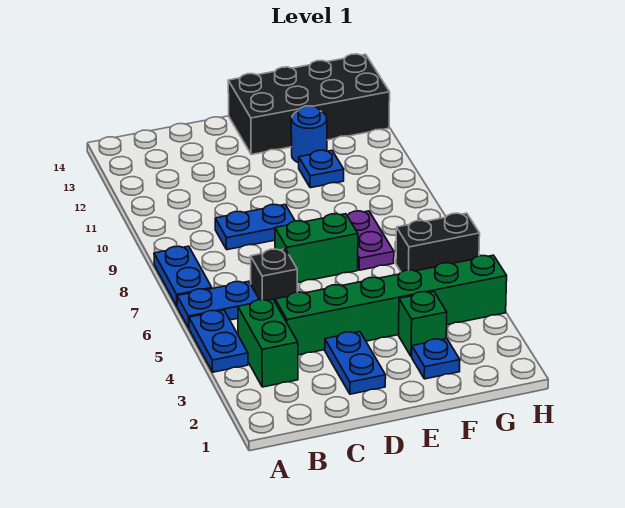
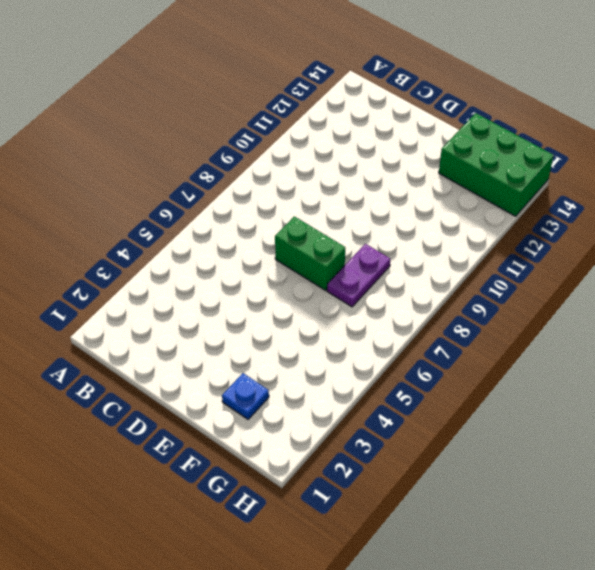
green 2x3 brick [439,113,554,216] -> black 2x4 brick [228,54,390,155]
none -> blue 1x2 plate [189,310,248,372]
none -> blue 1x2 plate [177,281,259,328]
none -> blue 1x2 plate [154,246,212,306]

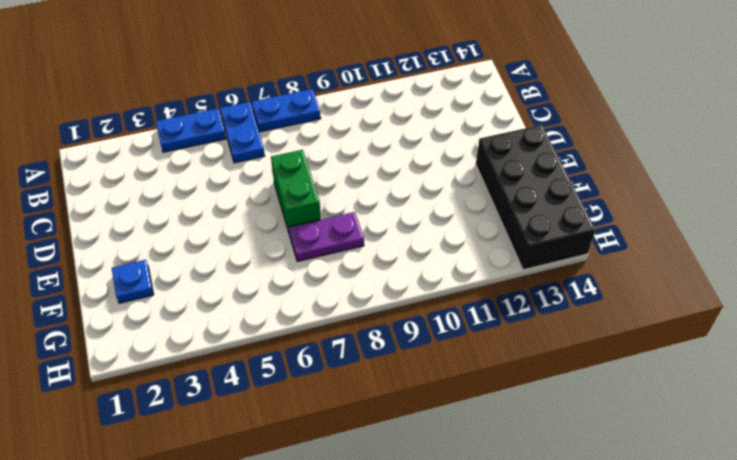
none -> green 1x2 brick [238,299,298,387]
none -> green 1x6 brick [275,255,507,355]
none -> black 1x1 brick [251,249,297,301]

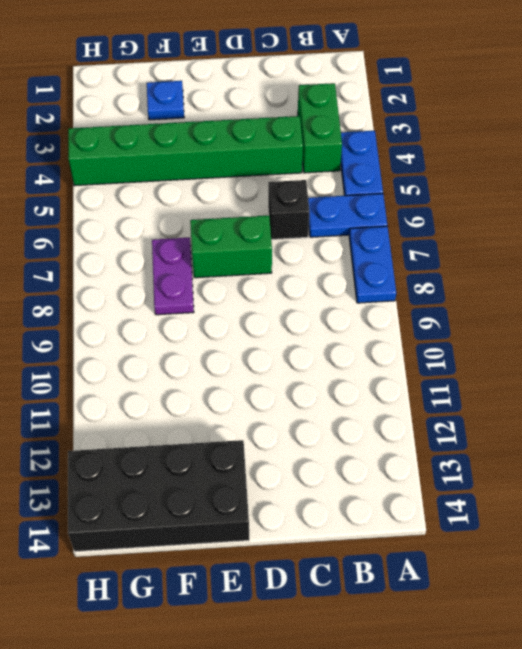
none -> blue 1x2 plate [215,205,295,250]
none -> blue 1x2 plate [325,332,386,394]
none -> green 1x1 brick [399,291,447,357]

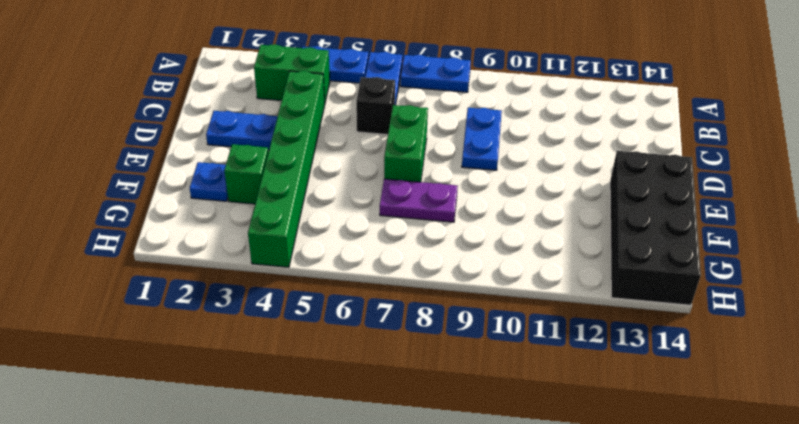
none -> blue 1x1 plate [299,150,344,188]
none -> blue 1x1 round brick [291,106,327,163]
none -> black 1x2 brick [396,213,480,272]

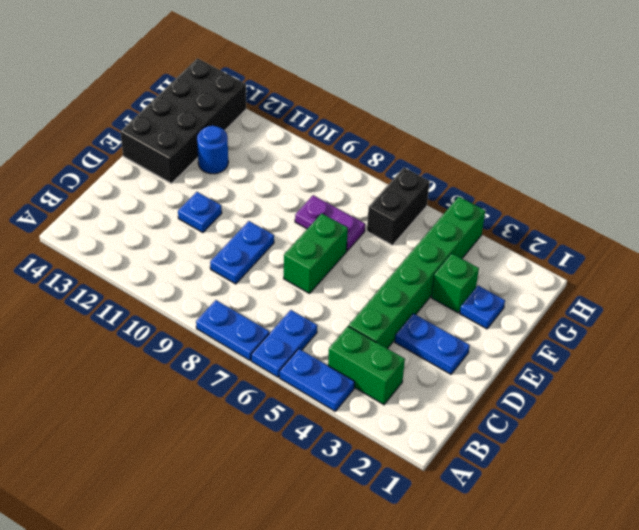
blue 1x1 plate [178,192,222,232] -> blue 1x1 plate moved to [299,150,344,188]
none -> black 1x1 brick [251,249,297,301]

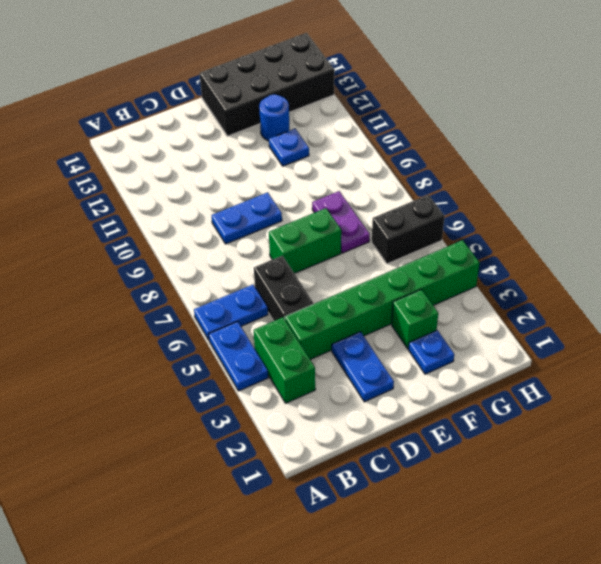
black 1x2 brick [254,256,313,321] -> black 1x1 brick [251,249,297,301]
none -> blue 1x2 plate [154,246,212,306]

